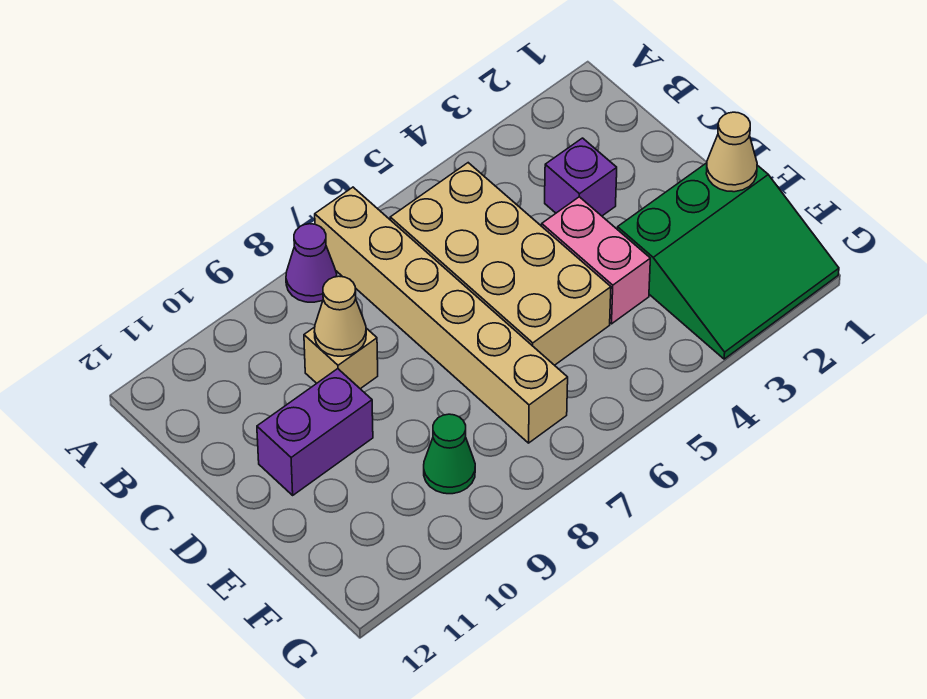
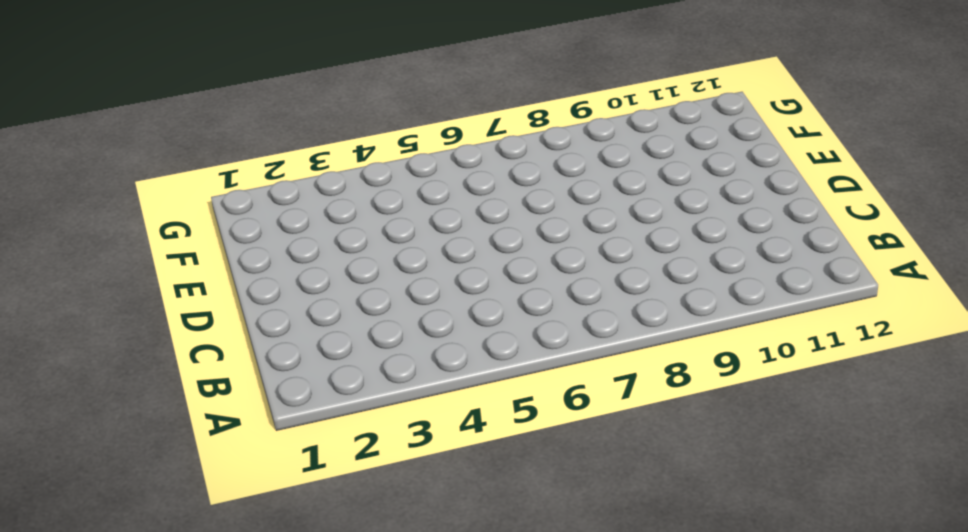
none -> tan 1x6 brick [315,187,568,443]
none -> purple 1x1 cone [286,224,337,302]

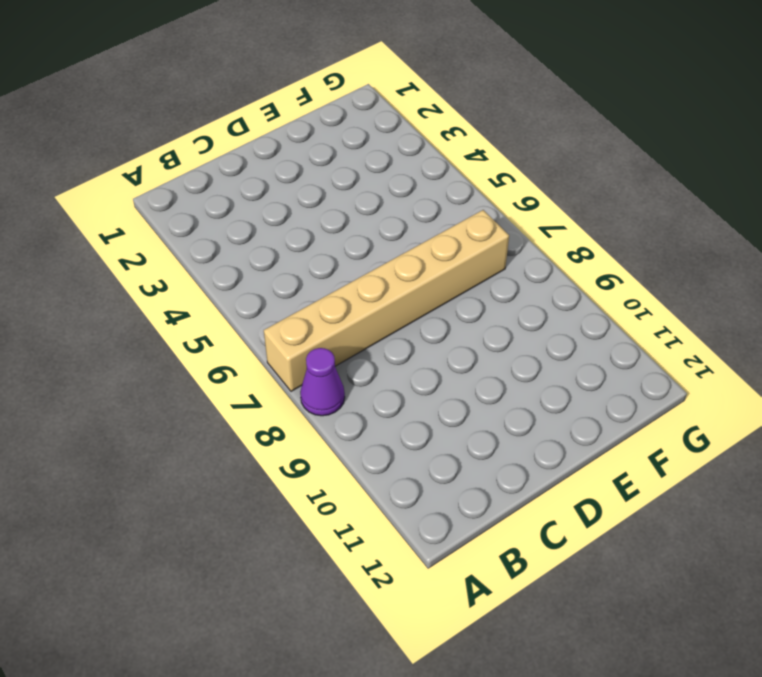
none -> tan 2x4 brick [390,163,611,365]
none -> purple 1x1 brick [545,138,617,216]

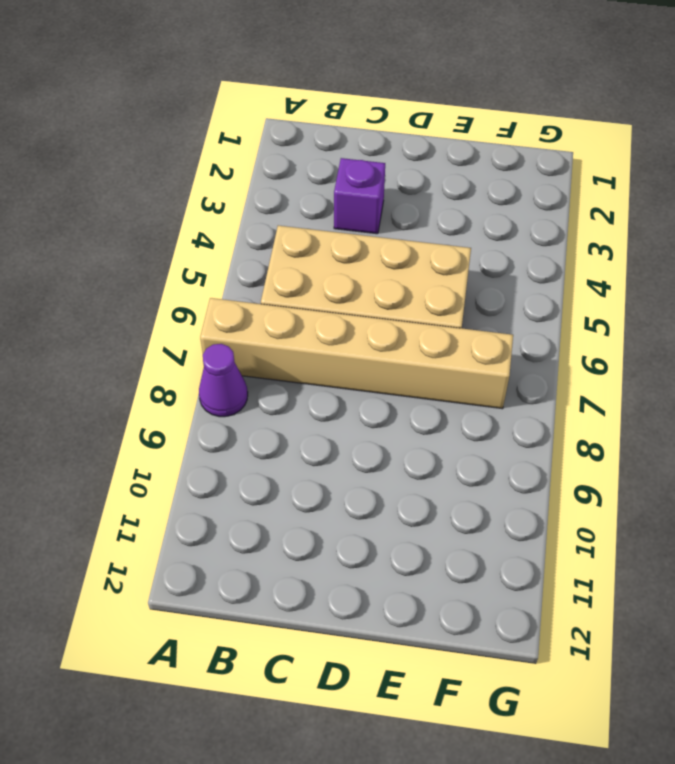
none -> tan 1x1 brick [304,327,378,389]
none -> pink 1x2 brick [542,197,650,324]

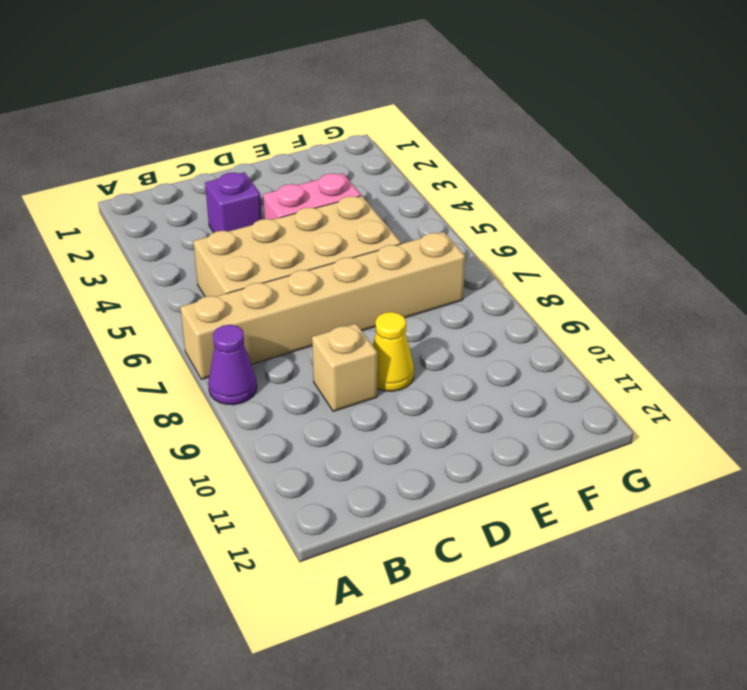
yellow 1x1 cone [373,312,414,391] -> none
none -> purple 1x2 brick [257,369,373,495]
none -> green 3x3 slope [617,163,839,359]

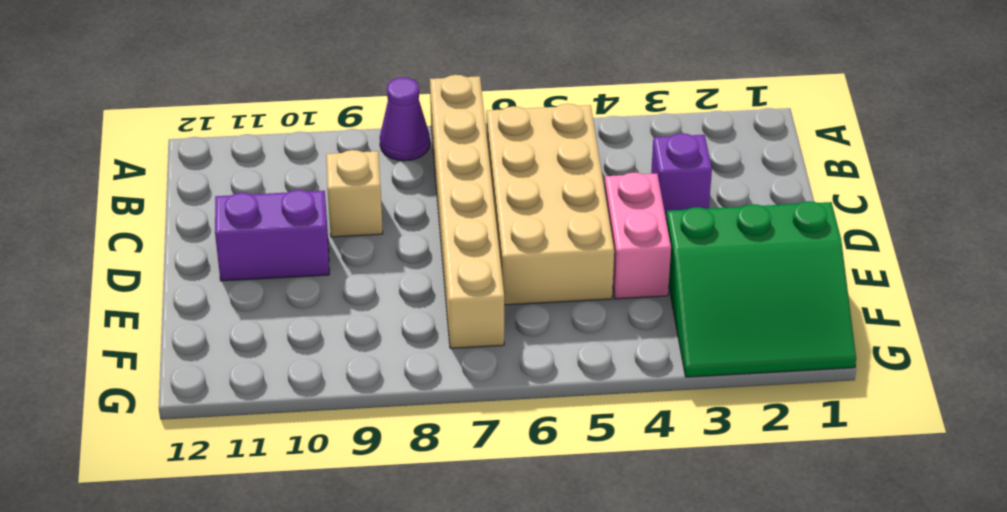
none -> green 1x1 cone [424,414,475,494]
none -> tan 1x1 cone [314,276,366,356]

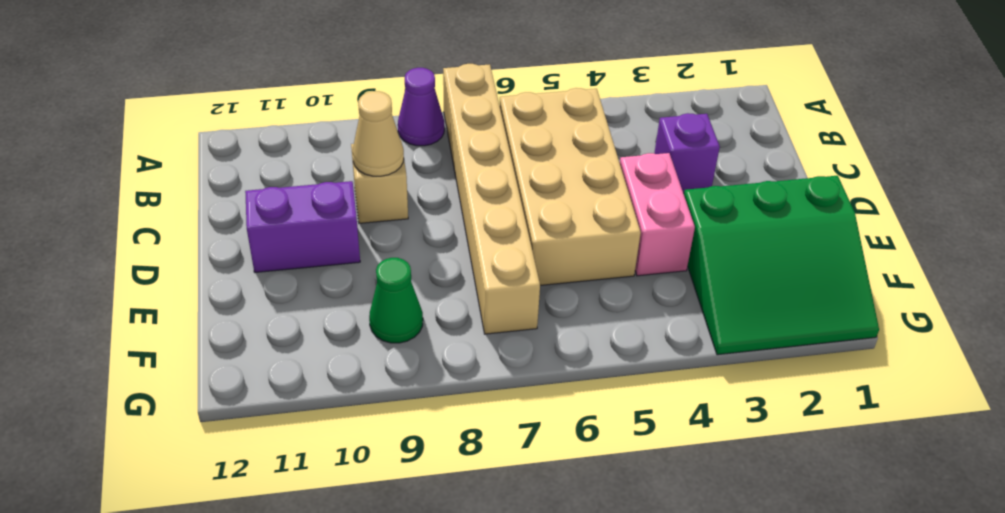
none -> tan 1x1 cone [706,112,757,192]

